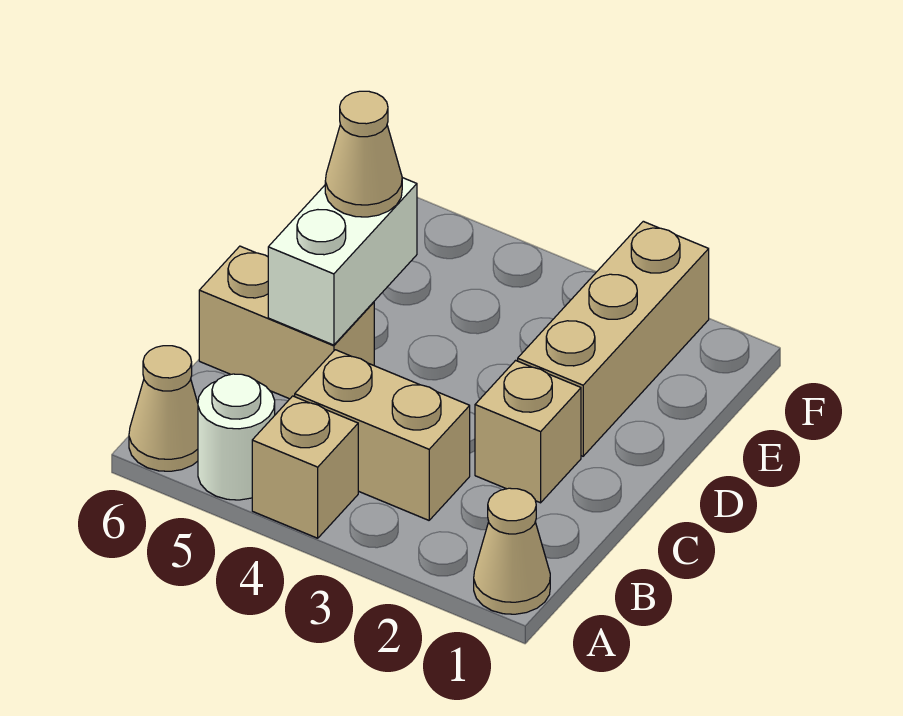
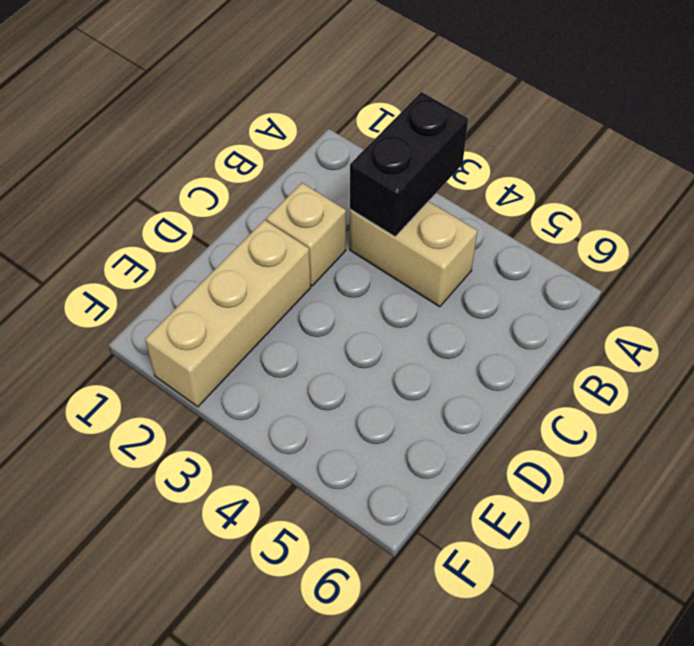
black 1x2 brick [350,92,468,237] -> none
none -> tan 1x1 cone [474,488,550,614]
none -> tan 1x1 brick [252,396,358,538]

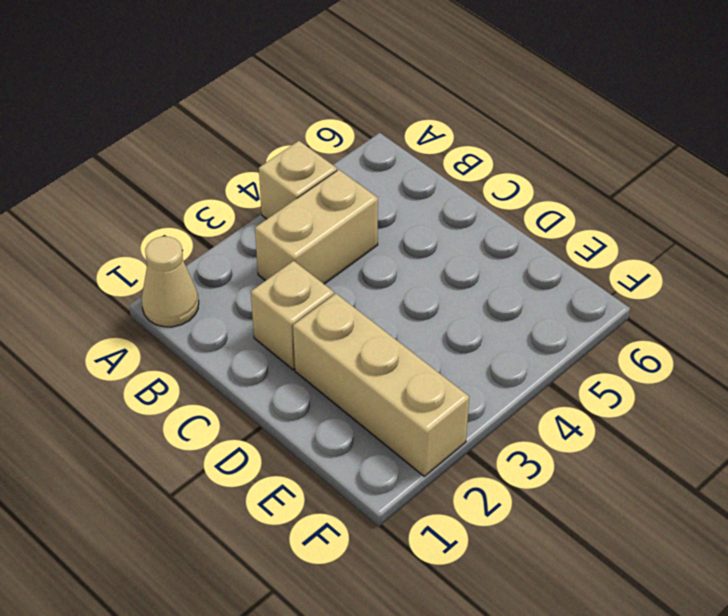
none -> white 1x1 round brick [198,374,275,500]
none -> tan 1x1 cone [129,346,198,471]

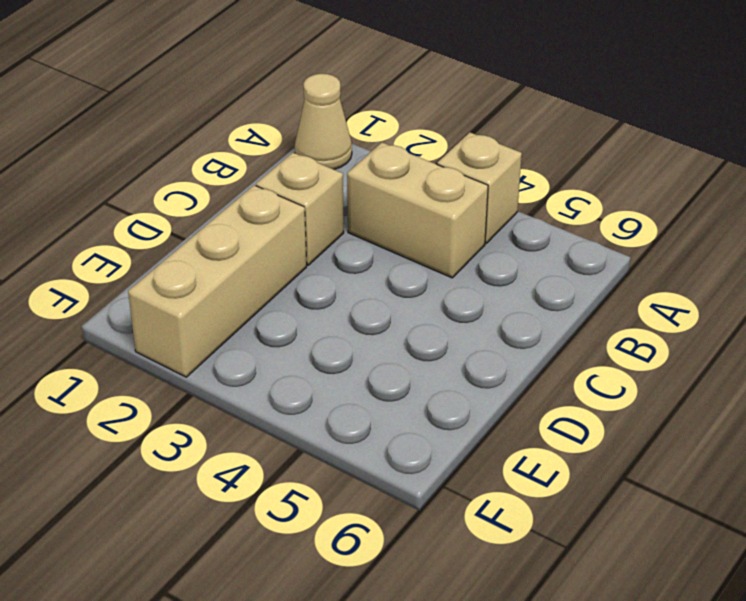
none -> white 1x1 round brick [198,374,275,500]
none -> tan 1x1 cone [129,346,198,471]

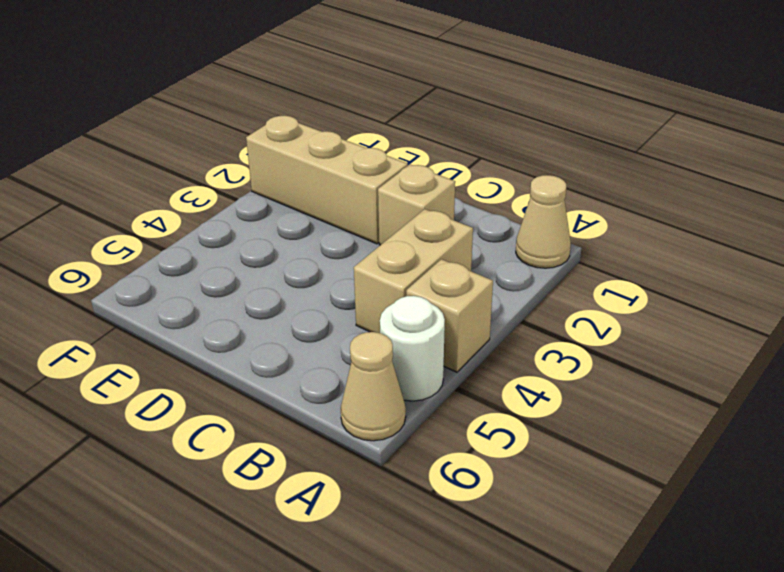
none -> tan 1x2 brick [199,246,374,399]
none -> white 1x2 brick [268,178,417,345]

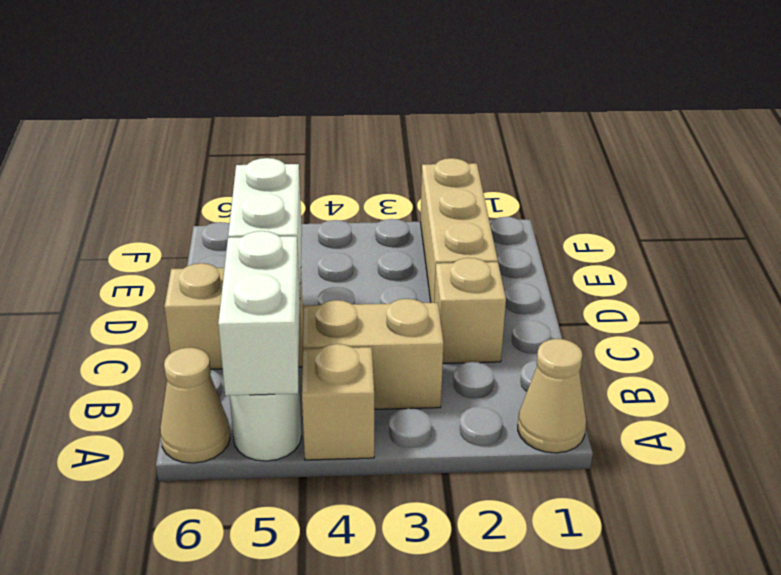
white 1x2 brick [218,231,300,396] -> none
none -> tan 1x1 cone [325,91,402,217]

